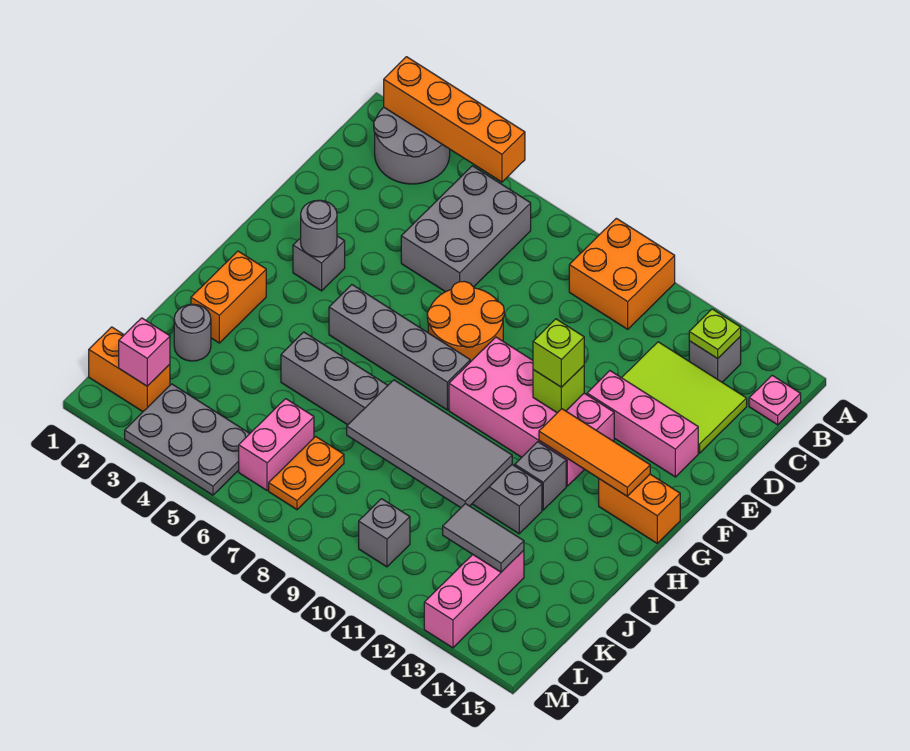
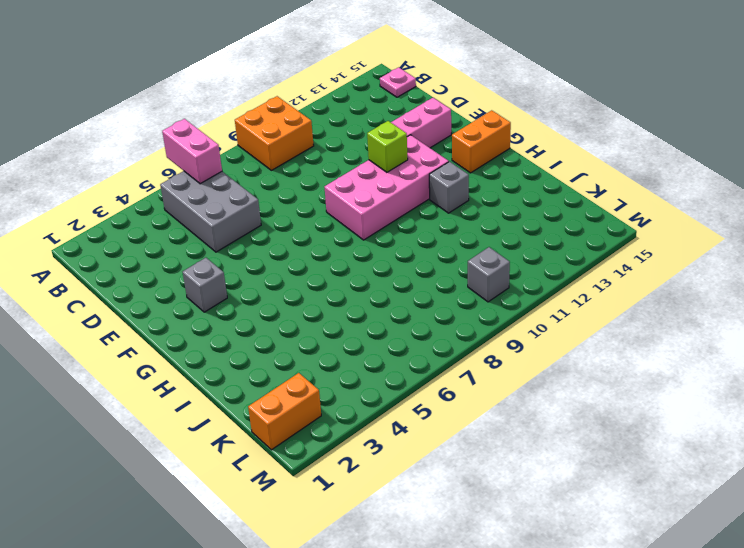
pink 1x2 brick [162,119,222,184] -> pink 1x2 brick moved to [239,399,314,490]
none -> grey 2x2 round brick [374,107,450,184]
none -> grey 1x1 brick [689,337,741,382]
none -> lime 2x3 tile [622,342,747,453]
none -> orange 2x2 round brick [427,281,504,362]

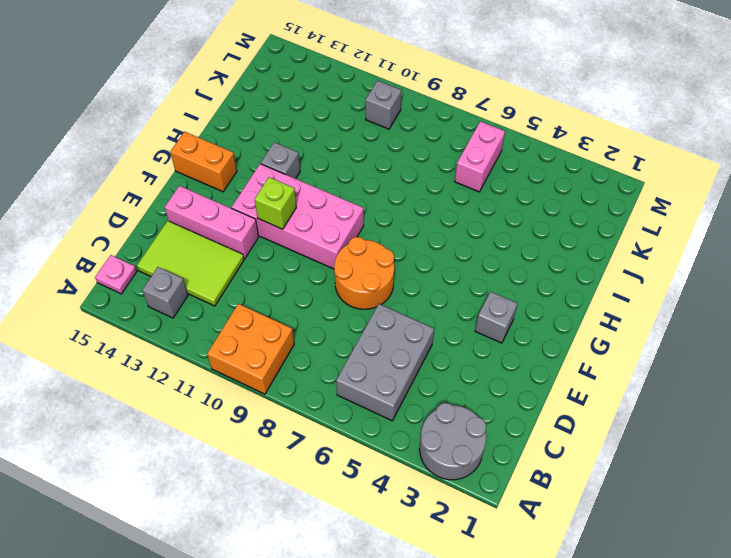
none -> grey 1x4 brick [329,285,470,410]
none -> orange 1x2 brick [191,251,266,343]
none -> grey 1x8 brick [281,332,542,534]
none -> grey 1x1 round brick [174,304,211,361]

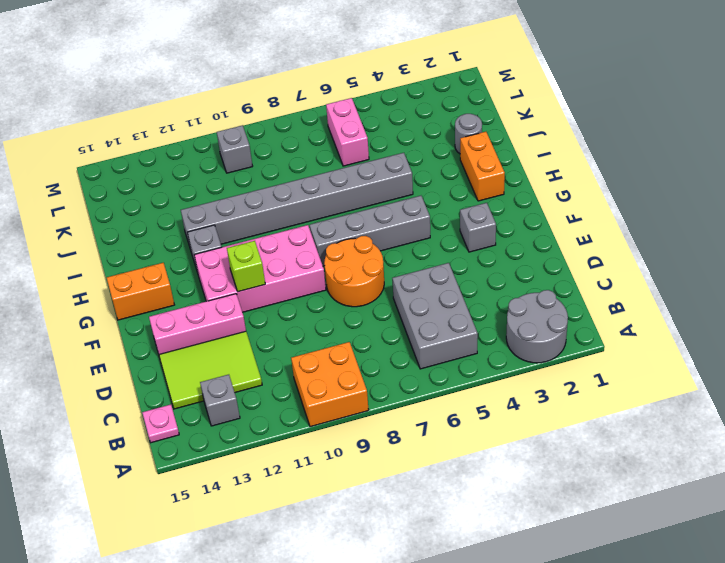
none -> orange 1x2 plate [269,436,344,510]
none -> pink 1x3 brick [424,550,524,648]
none -> orange 1x2 brick [89,327,170,412]
none -> grey 2x3 plate [125,384,250,495]

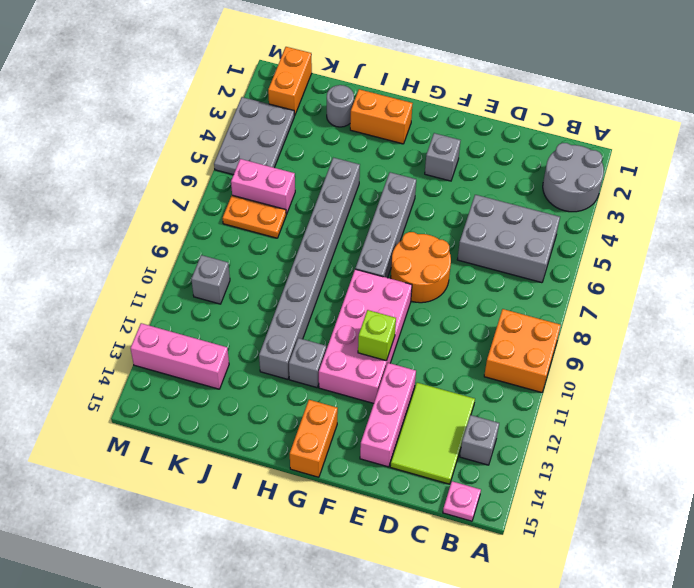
none -> orange 1x4 brick [384,57,525,182]
none -> lime 1x1 plate [689,309,741,359]
none -> grey 1x1 round brick [301,200,337,257]
none -> orange 1x3 tile [539,409,650,496]

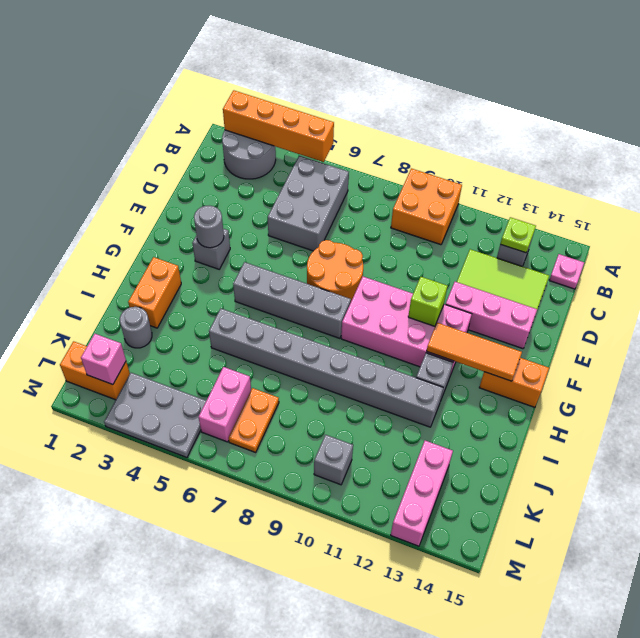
none -> grey 2x4 tile [347,380,512,508]
none -> grey 1x2 tile [443,504,524,572]
none -> lime 1x1 brick [533,319,584,387]

